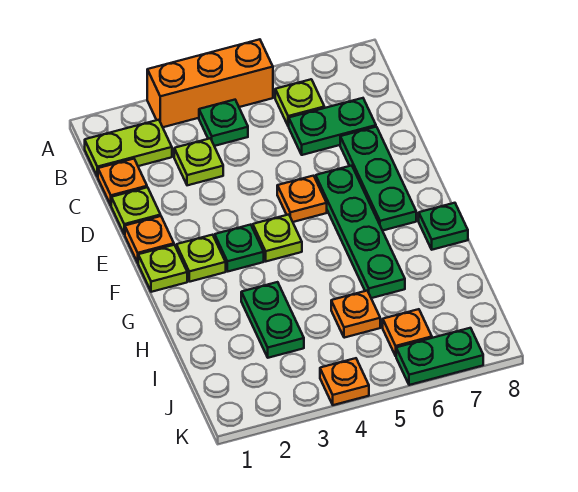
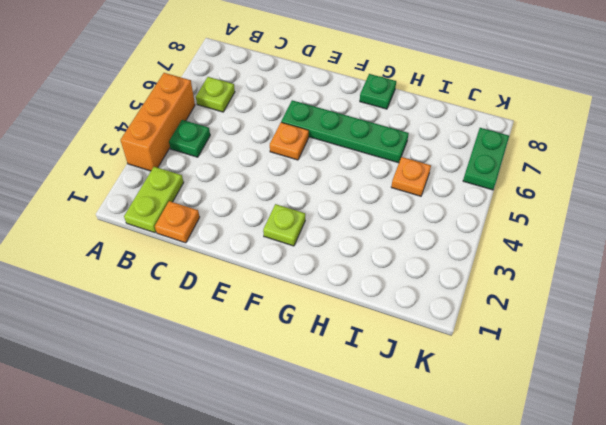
none -> lime 1x1 plate [174,138,223,185]
none -> green 1x2 plate [289,98,376,155]
none -> lime 1x1 plate [111,187,161,234]

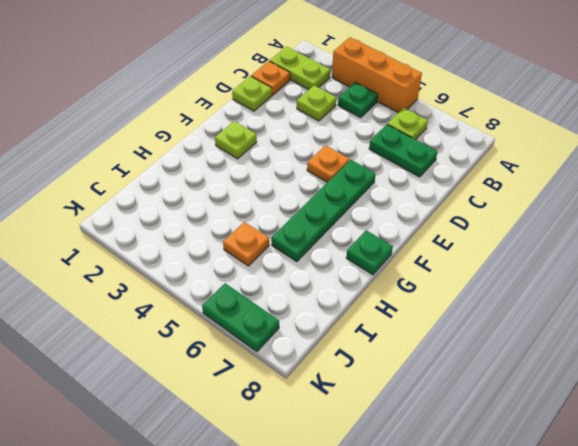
none -> green 1x3 plate [340,127,416,231]
none -> orange 1x1 plate [125,216,174,263]
none -> lime 1x1 plate [138,245,187,292]

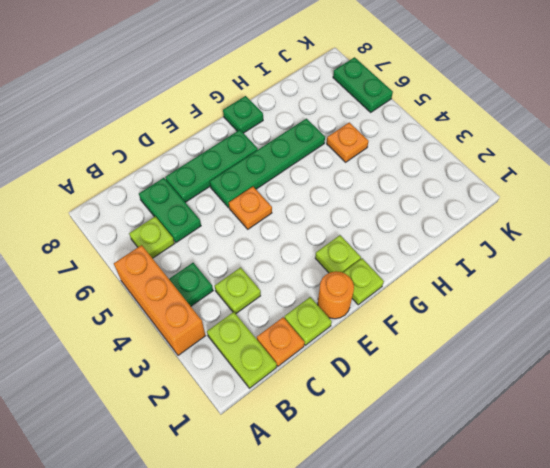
orange 1x1 round brick [318,271,354,319] -> orange 1x1 plate [125,216,174,263]
none -> green 1x1 plate [215,225,264,272]
none -> lime 1x1 plate [253,215,302,261]
none -> green 1x2 plate [241,282,304,358]

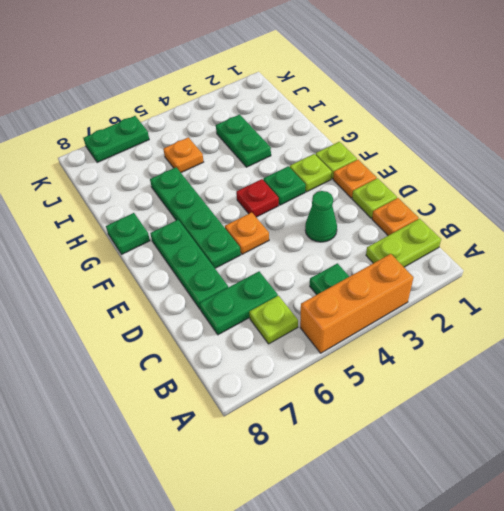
green 1x1 cone [305,191,337,242] -> none
red 1x1 plate [236,179,279,217] -> lime 1x1 plate [253,215,302,261]
none -> lime 1x1 plate [174,138,223,185]
none -> orange 1x1 plate [383,309,432,356]
none -> orange 1x1 plate [320,358,369,405]

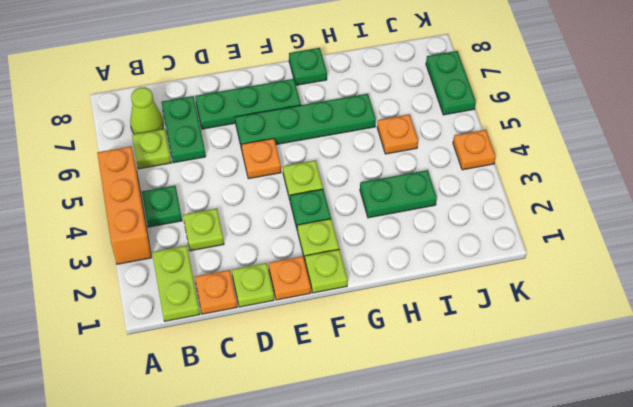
lime 1x1 cone [130,88,163,134] -> none
none -> orange 1x1 plate [383,309,432,356]

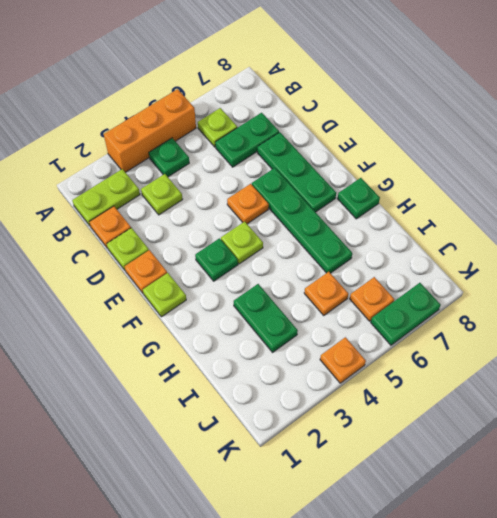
none -> lime 1x1 plate [176,235,226,282]

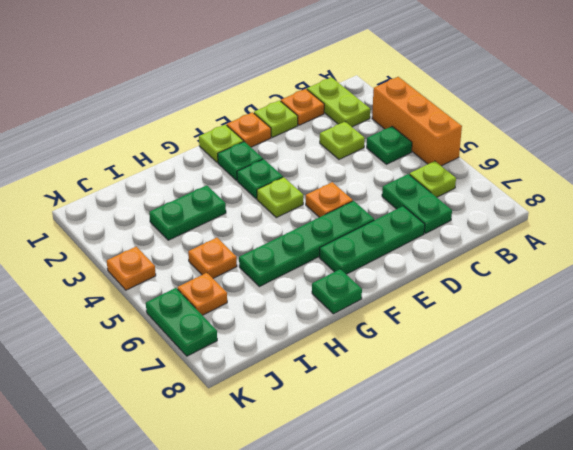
green 1x1 plate [218,142,263,180] -> lime 1x1 plate [176,235,226,282]

